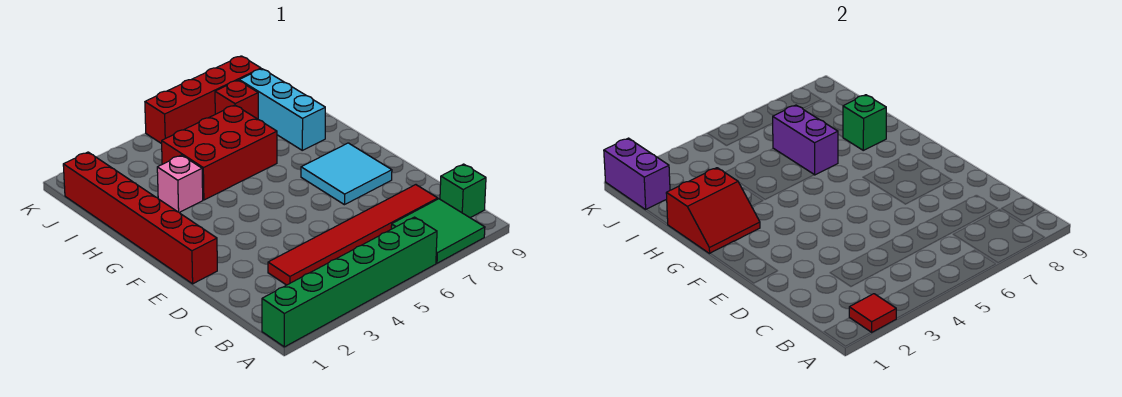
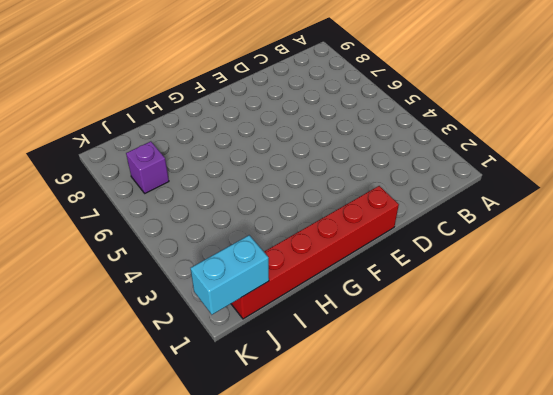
cyan 1x2 brick [191,235,269,315] -> purple 1x2 brick [604,138,670,209]
purple 1x1 brick [126,141,169,193] -> red 1x1 brick [215,80,258,119]
none -> green 1x6 brick [262,217,437,347]
none -> green 2x2 tile [391,199,485,263]
none -> green 1x1 brick [440,164,486,218]

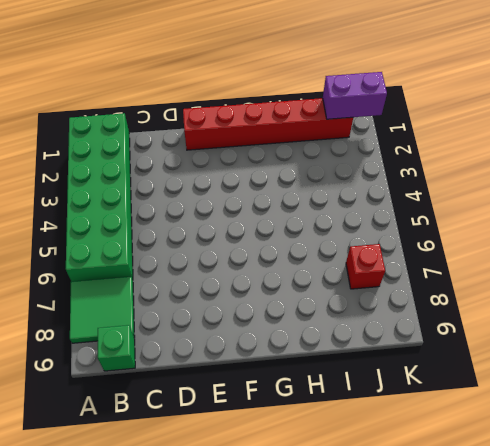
green 2x6 brick [66,113,133,282] -> green 1x6 brick [262,217,437,347]
none -> red 1x6 tile [268,185,438,285]
none -> cyan 2x2 tile [301,143,392,205]
none -> pink 1x1 brick [157,155,203,213]

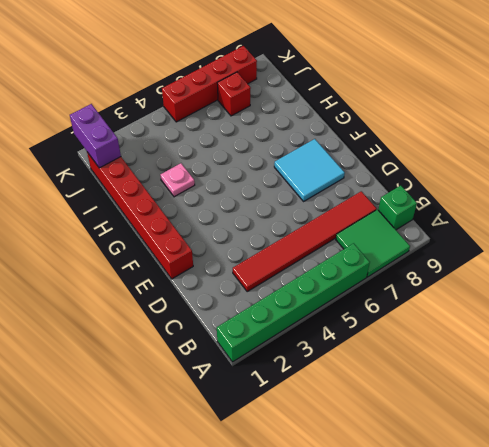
pink 1x1 plate [160,163,195,197] -> pink 1x1 brick [157,155,203,213]
none -> red 2x3 brick [162,105,277,200]
none -> cyan 1x3 brick [239,69,325,150]
none -> red 1x1 tile [849,294,896,332]

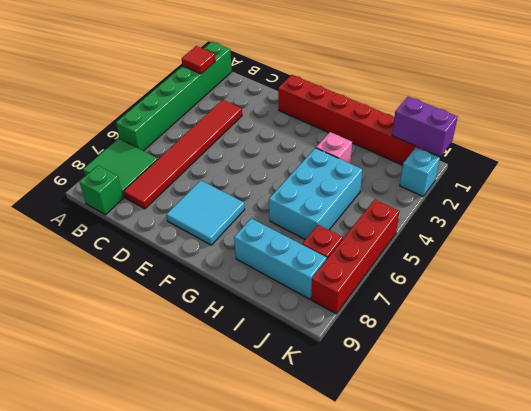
cyan 2x3 brick [269,148,362,240] -> red 2x3 brick [162,105,277,200]
cyan 1x1 brick [400,148,440,196] -> none
none -> red 2x2 slope [666,168,760,253]
none -> purple 1x2 brick [773,105,838,175]
none -> green 1x1 brick [843,95,886,150]

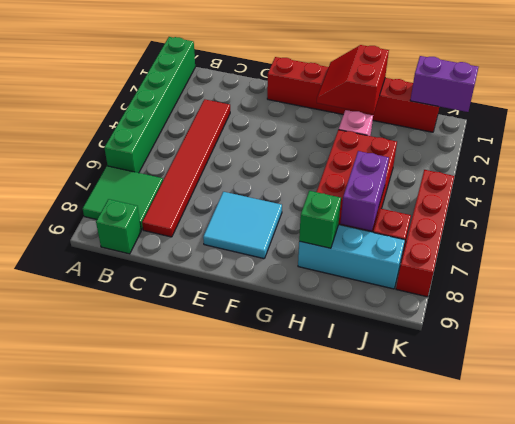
purple 1x2 brick [340,151,389,231] -> purple 1x2 brick turned to [773,105,838,175]
none -> red 1x1 tile [849,294,896,332]

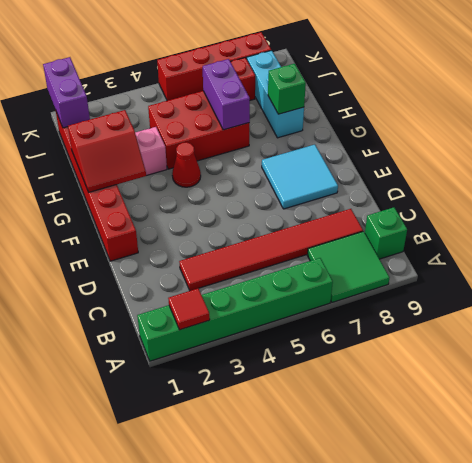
red 1x1 cone [172,142,201,187] -> none

